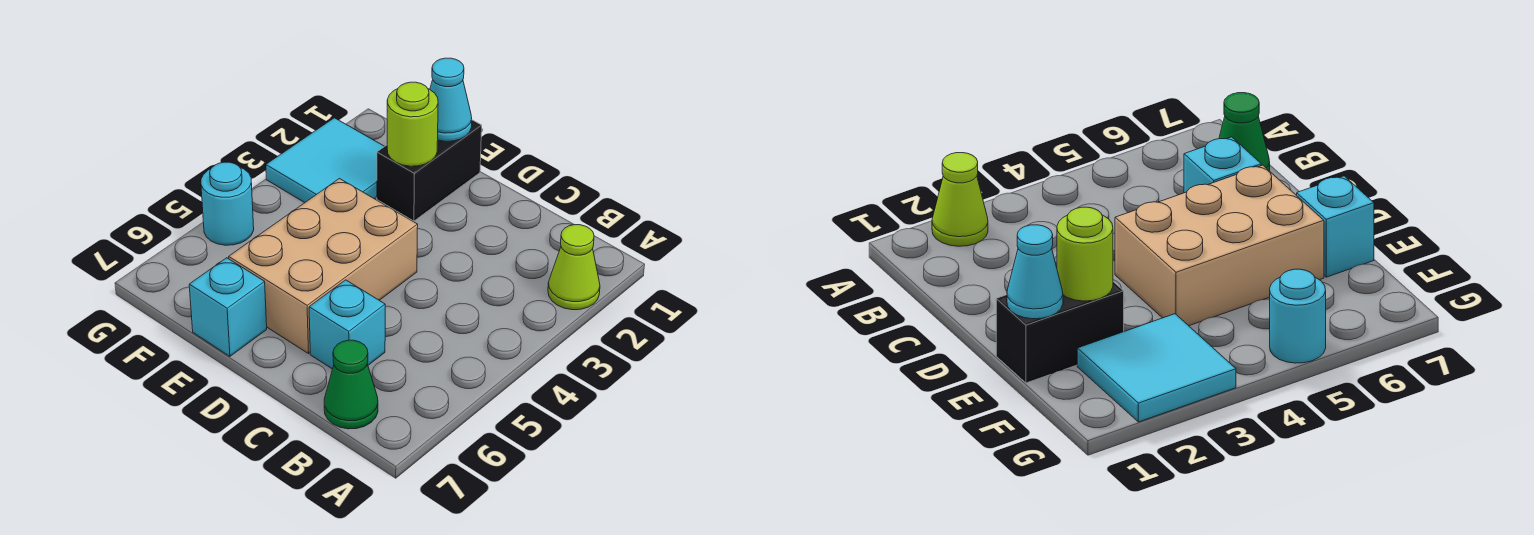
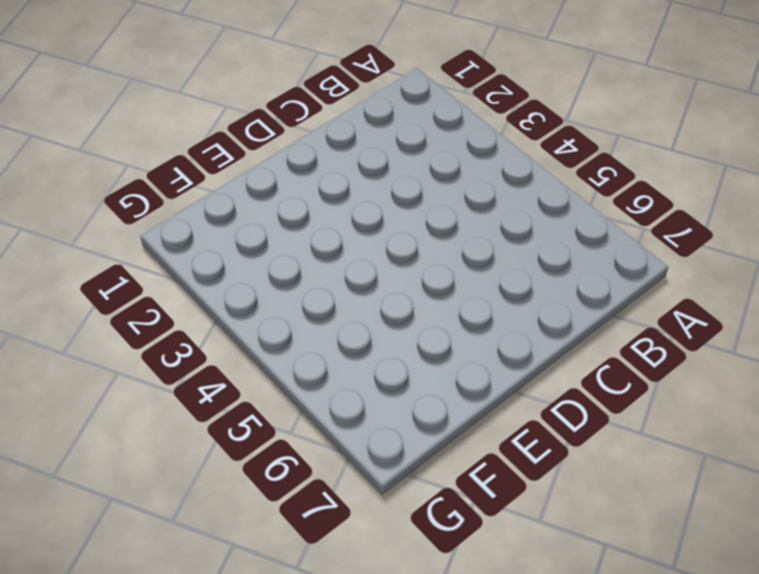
none -> lime 1x1 cone [548,225,600,310]
none -> green 1x1 cone [324,340,378,429]

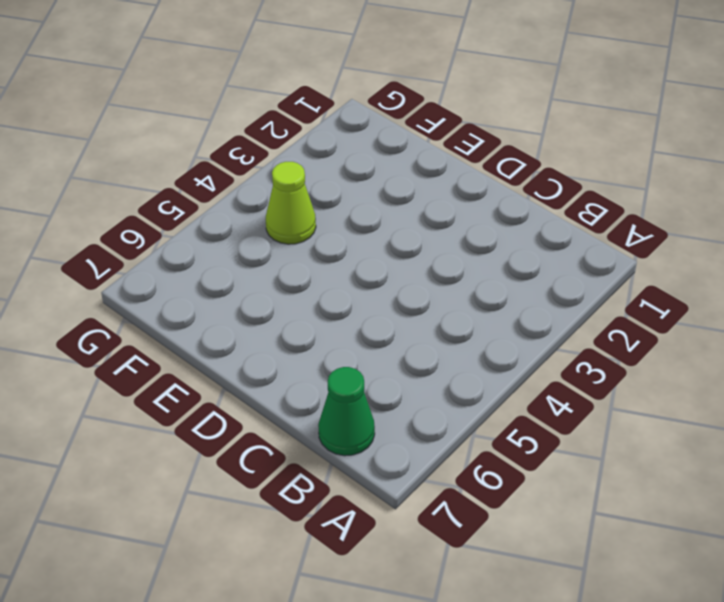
lime 1x1 cone [266,162,316,244] -> lime 1x1 cone moved to [548,225,600,310]
none -> cyan 1x1 brick [309,280,385,369]
none -> tan 2x3 brick [229,179,418,354]

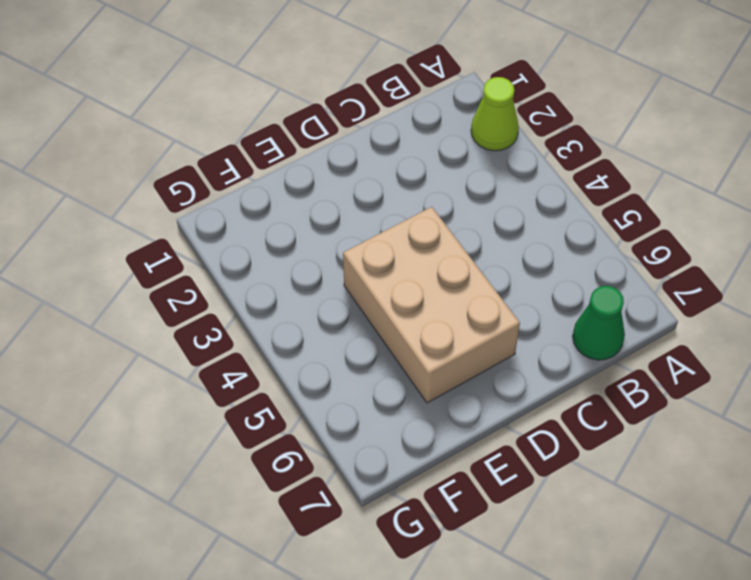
none -> cyan 1x1 brick [309,280,385,369]
none -> black 1x2 brick [377,120,482,221]

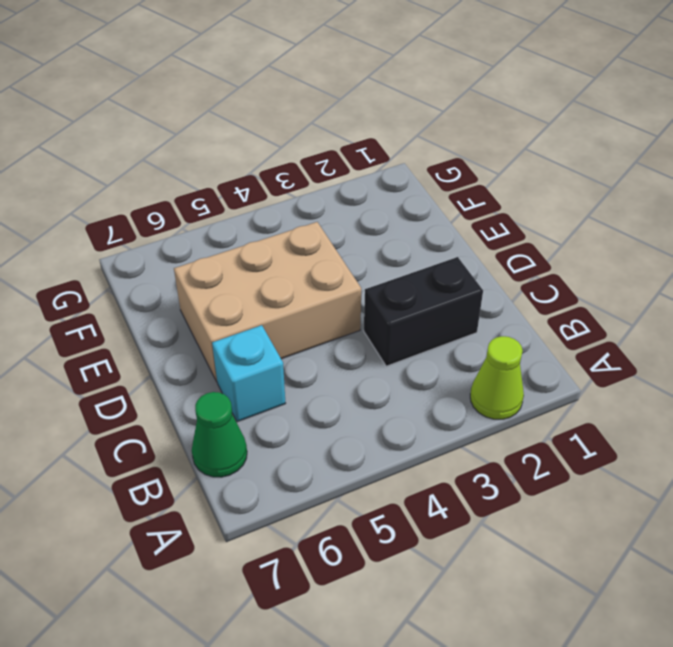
black 1x2 brick [364,257,483,366] -> black 1x2 brick moved to [377,120,482,221]
none -> cyan 1x1 brick [189,258,267,356]
none -> cyan 2x2 tile [266,118,385,203]

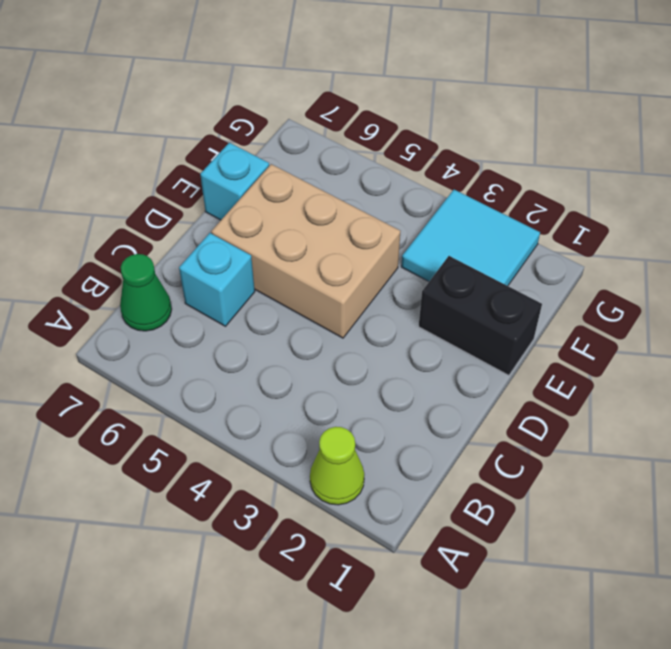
none -> cyan 1x1 round brick [201,162,254,245]
none -> cyan 1x1 cone [430,58,472,141]

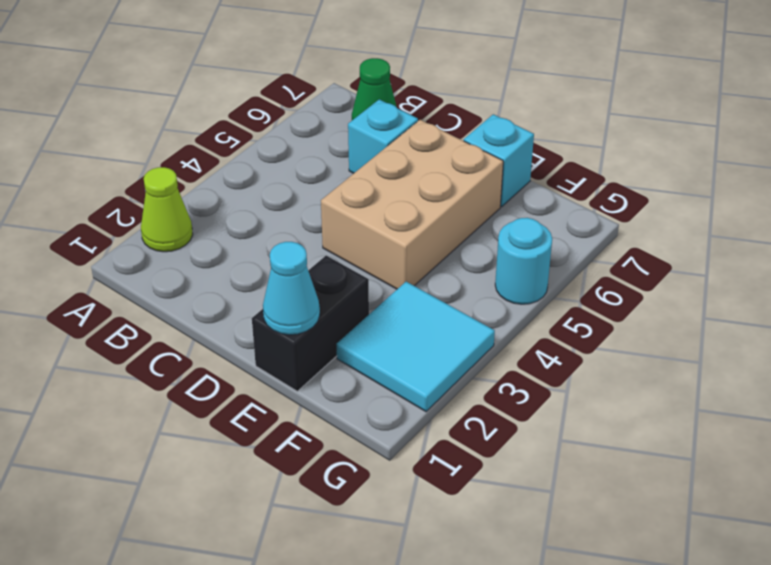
none -> lime 1x1 round brick [387,82,438,166]

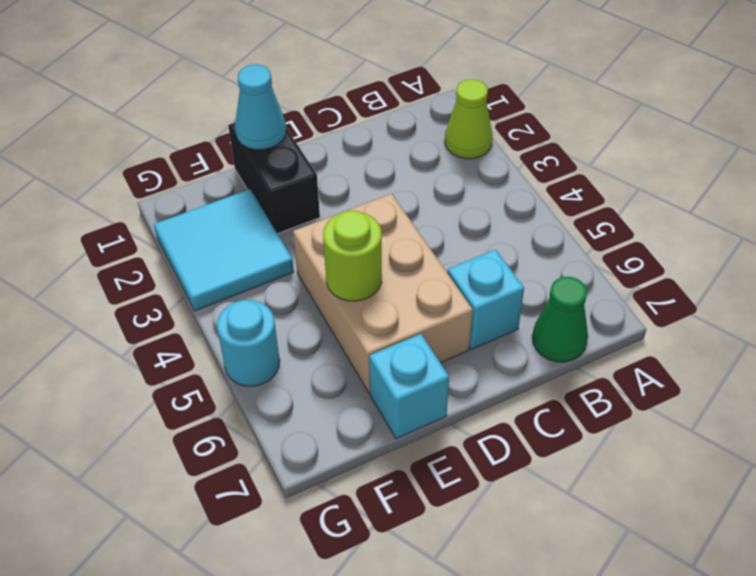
lime 1x1 round brick [323,211,382,301] -> lime 1x1 round brick moved to [387,82,438,166]

